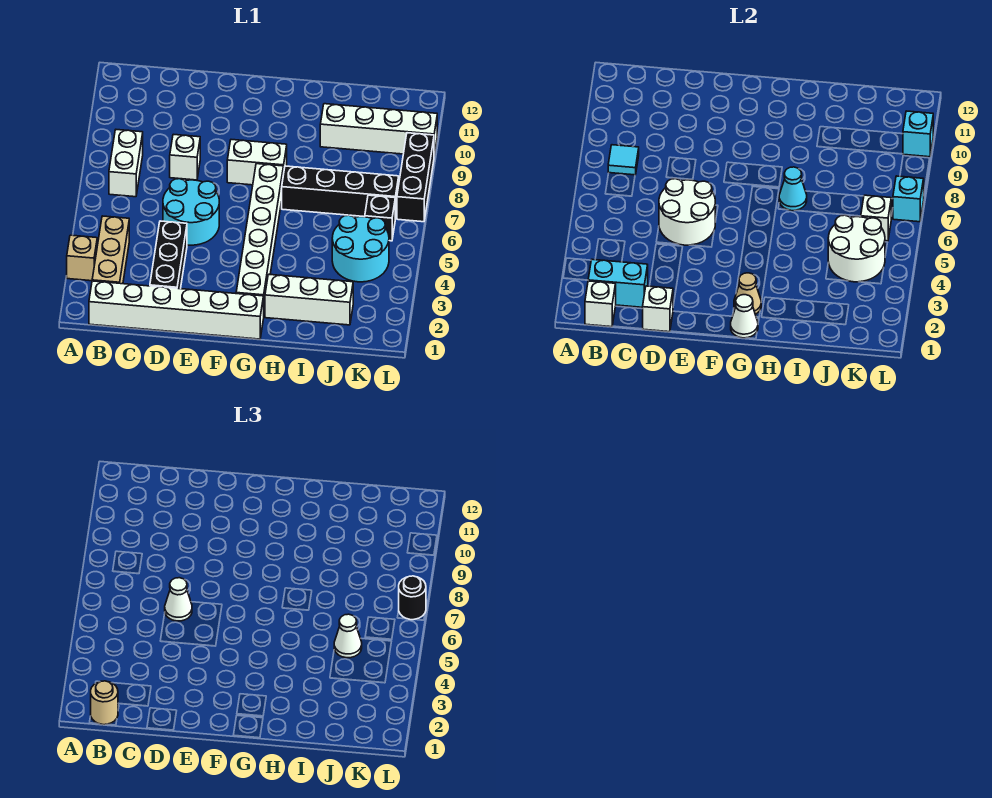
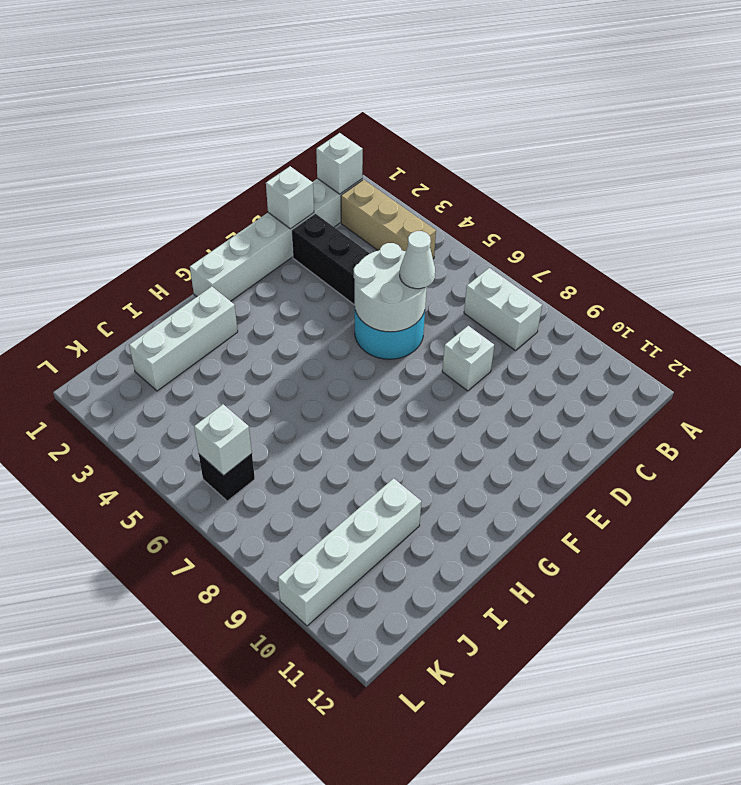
none -> tan 1x1 brick [67,235,97,281]
none -> white 1x2 brick [227,140,287,185]
none -> white 1x6 brick [236,164,283,312]
none -> black 1x4 brick [282,166,399,219]

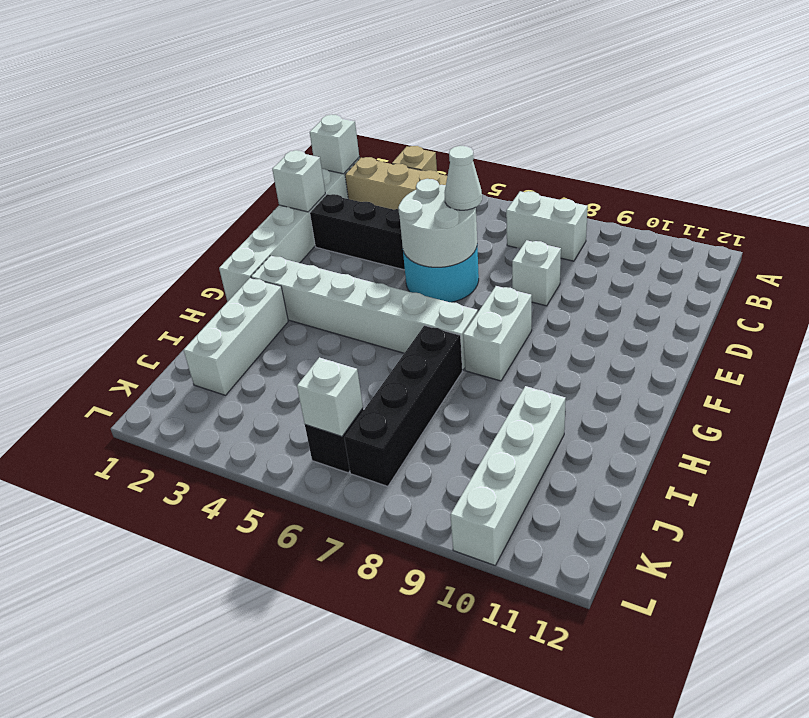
none -> cyan 2x2 round brick [332,215,389,282]
none -> black 1x3 brick [397,133,434,222]
none -> cyan 1x2 brick [588,259,648,307]
none -> cyan 1x1 tile [608,145,639,175]

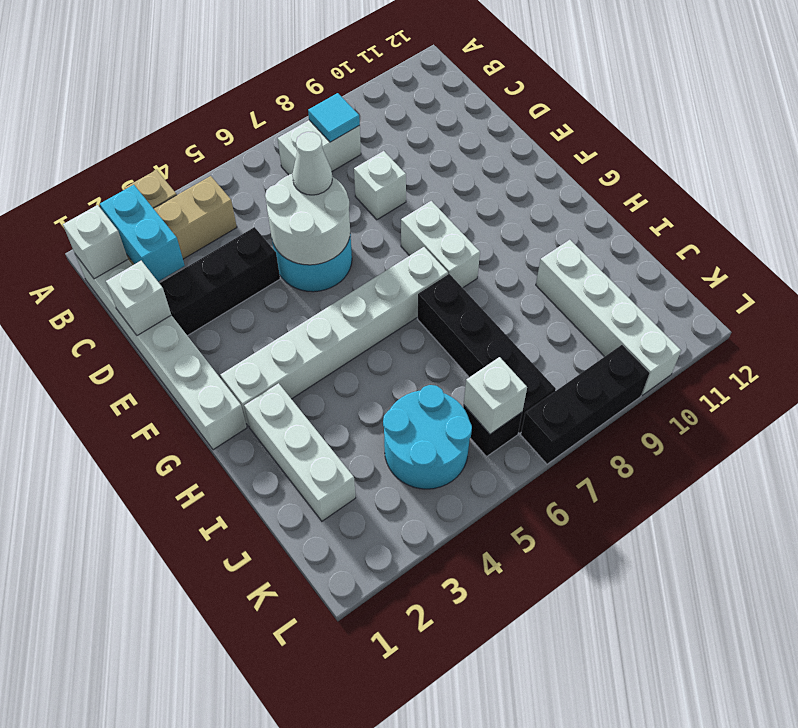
none -> white 1x1 cone [731,295,758,338]
none -> tan 1x1 cone [734,273,761,314]
none -> cyan 1x1 cone [779,167,807,211]
none -> white 2x2 round brick [828,215,885,282]

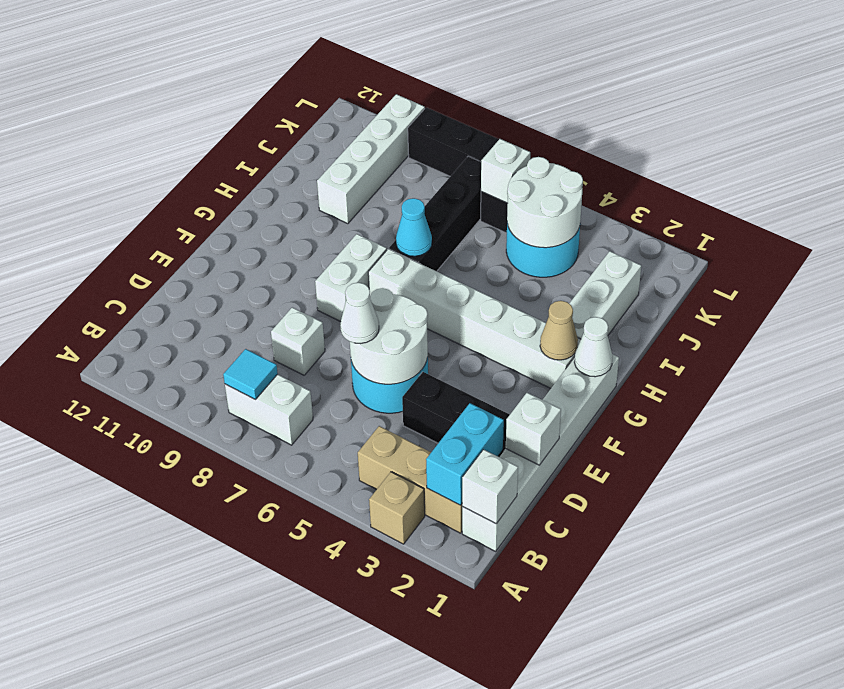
none -> cyan 1x1 brick [893,176,924,222]
none -> cyan 1x1 brick [903,111,933,157]
none -> tan 1x1 round brick [91,681,118,725]
none -> white 1x1 cone [334,614,362,658]

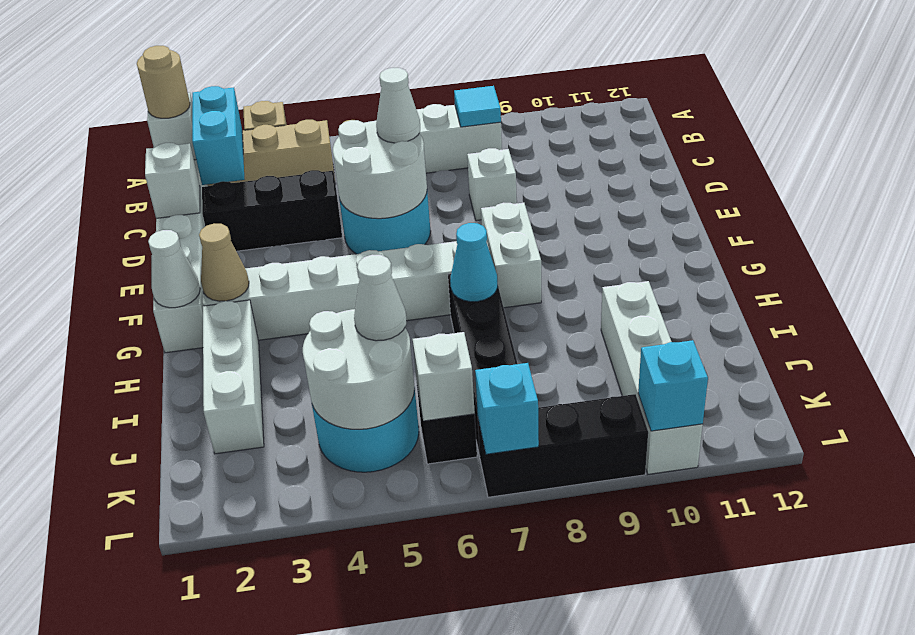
none -> black 1x1 round brick [399,576,426,620]

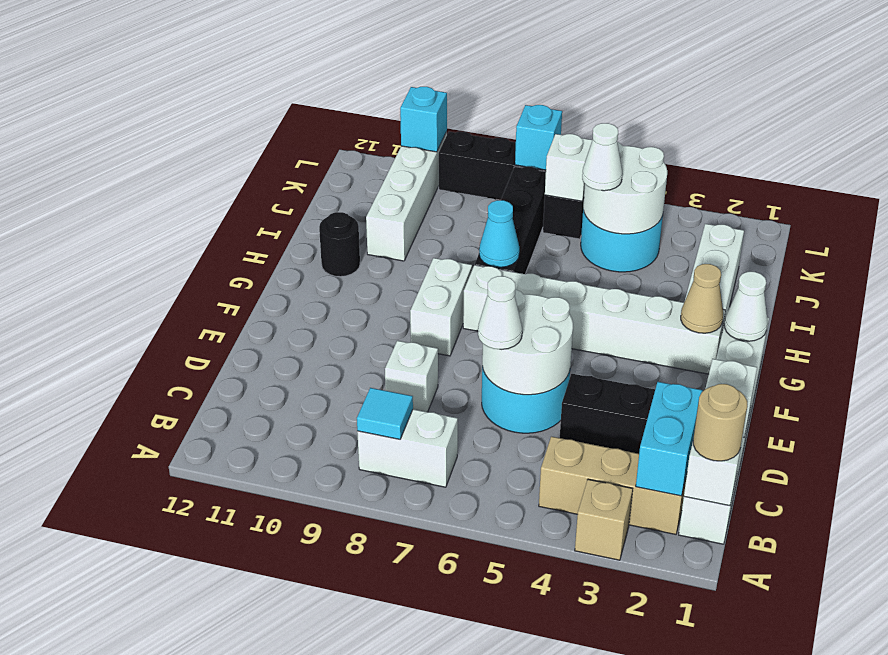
black 1x1 round brick [319,212,360,277] -> black 1x1 round brick moved to [399,576,426,620]

